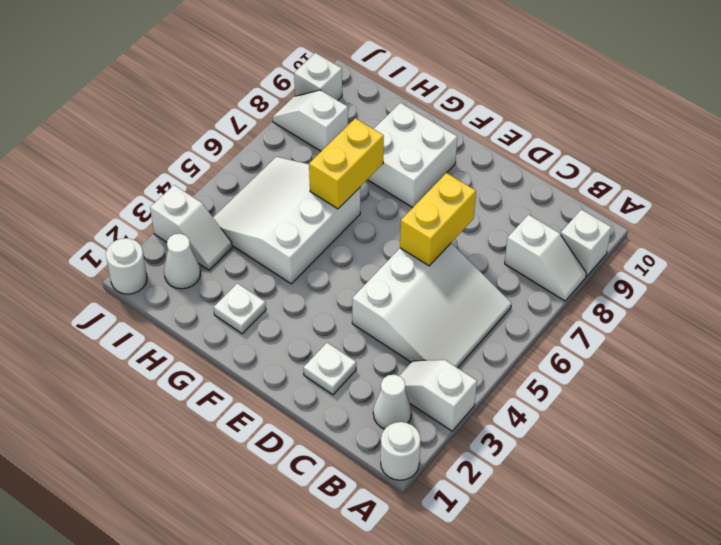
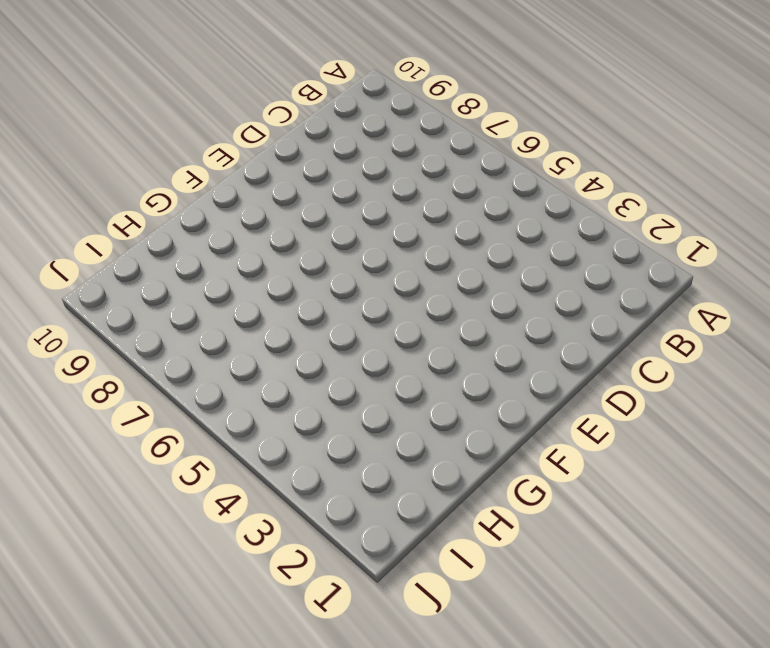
none -> white 1x1 round brick [381,422,421,480]
none -> white 1x2 slope [399,360,477,431]
none -> white 1x2 slope [505,215,586,301]

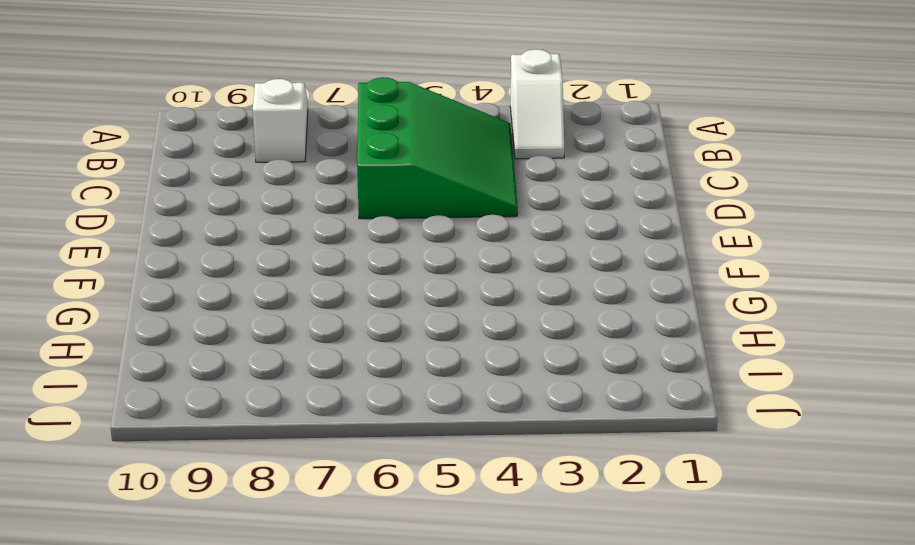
green 3x3 slope [357,77,518,219] -> white 3x3 slope [352,243,511,368]
none -> white 1x1 round brick [381,422,421,480]
none -> white 1x1 brick [561,210,611,276]
none -> white 1x1 cone [373,375,411,429]

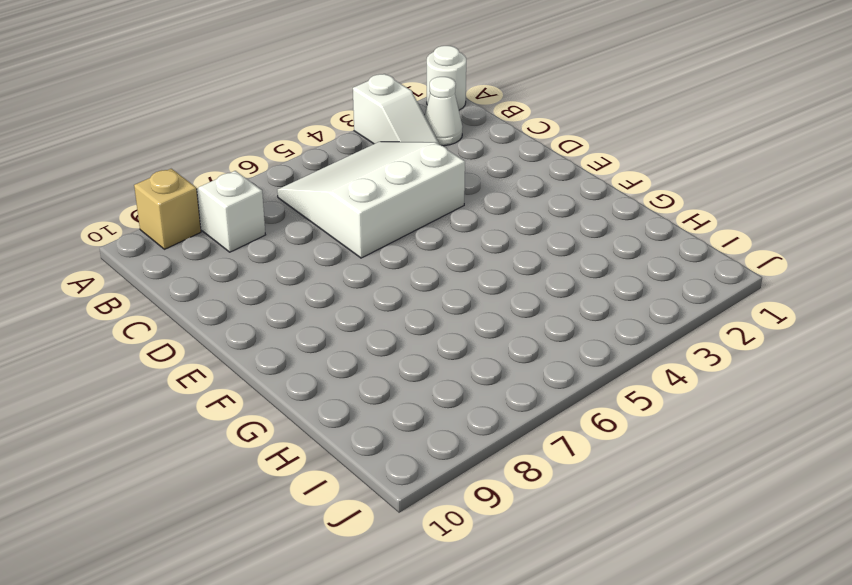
tan 1x1 brick [134,169,201,249] -> white 1x1 brick [561,210,611,276]
none -> white 1x1 plate [303,343,356,395]
none -> white 2x2 brick [367,103,457,208]
none -> white 1x1 plate [214,283,266,334]

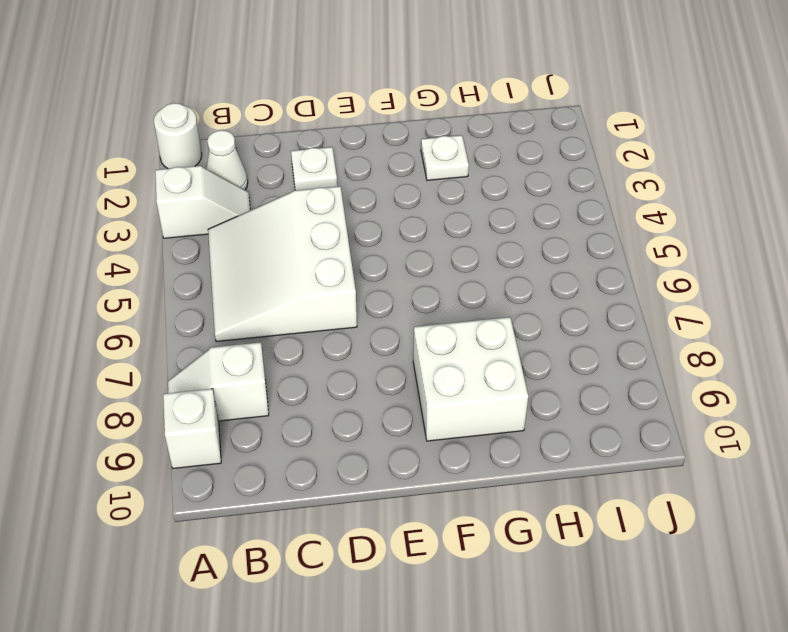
none -> white 3x3 slope [213,157,360,284]
none -> white 1x1 cone [164,234,200,289]
none -> white 1x2 slope [150,185,232,270]

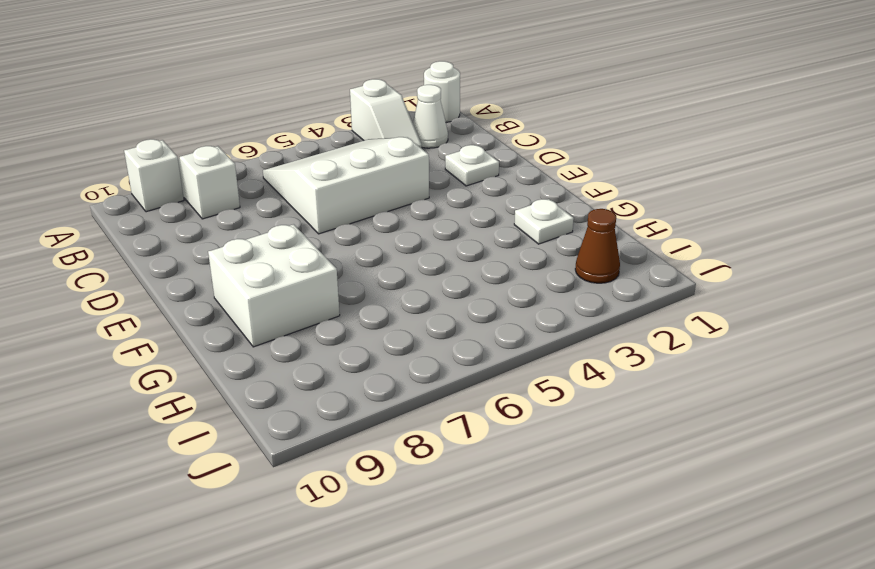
brown 1x1 cone [575,209,620,283] -> white 1x1 cone [164,234,200,289]
none -> white 3x3 slope [213,157,360,284]
none -> white 1x2 slope [150,185,232,270]
none -> white 1x2 slope [273,90,348,151]

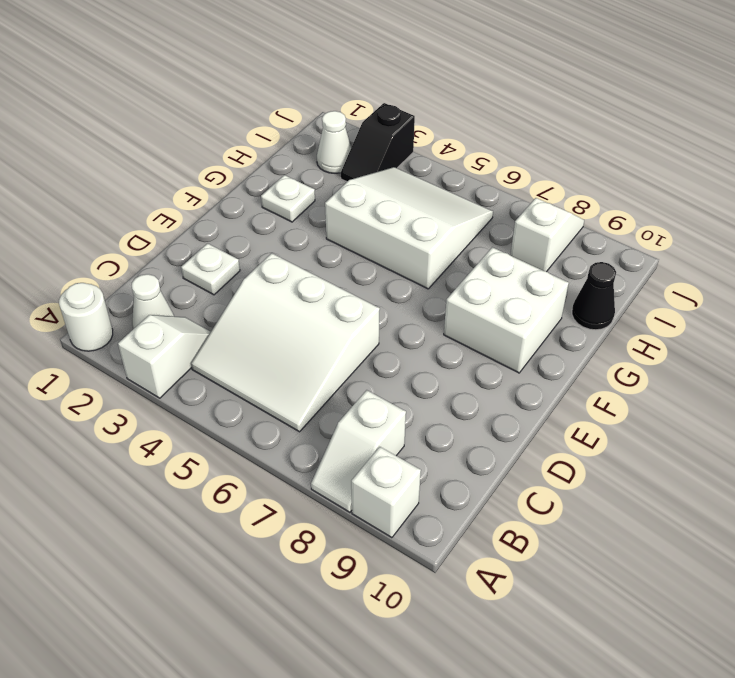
black 1x1 cone [572,262,616,330] -> none
black 1x2 slope [341,103,415,182] -> white 1x2 slope [150,185,232,270]
none -> white 1x1 round brick [106,238,147,294]
none -> white 1x1 brick [294,53,342,100]
none -> yellow 1x2 brick [400,173,476,266]

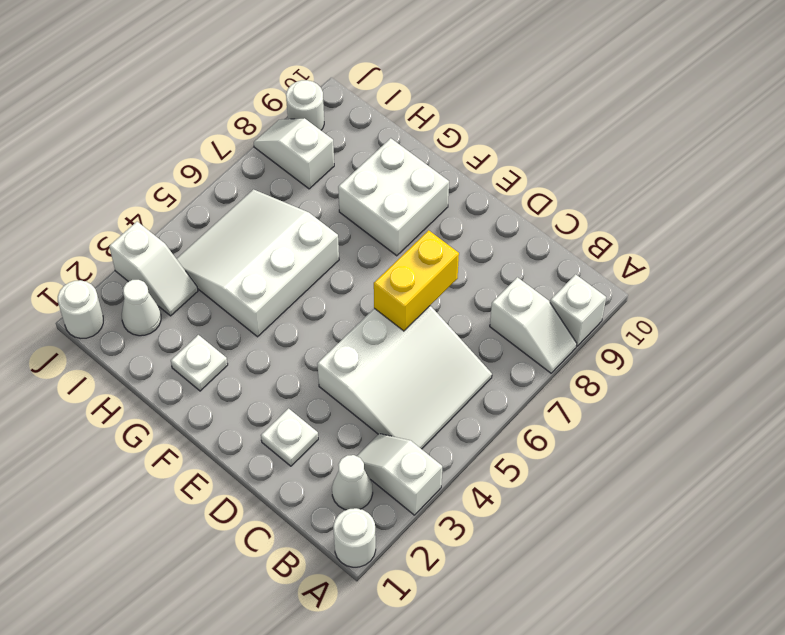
white 1x1 round brick [286,80,324,130] -> white 1x1 brick [294,53,342,100]
none -> yellow 1x2 brick [309,118,384,209]

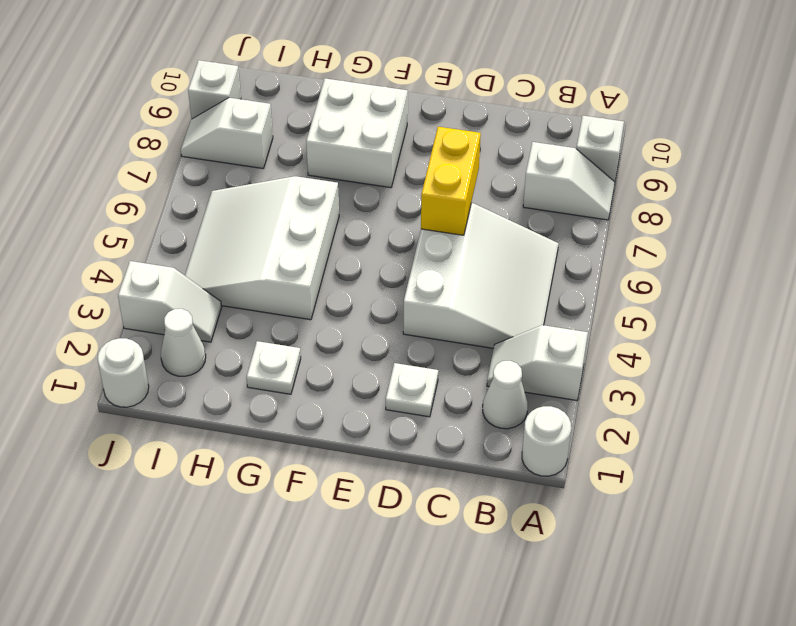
none -> yellow 1x2 brick [309,118,384,209]

